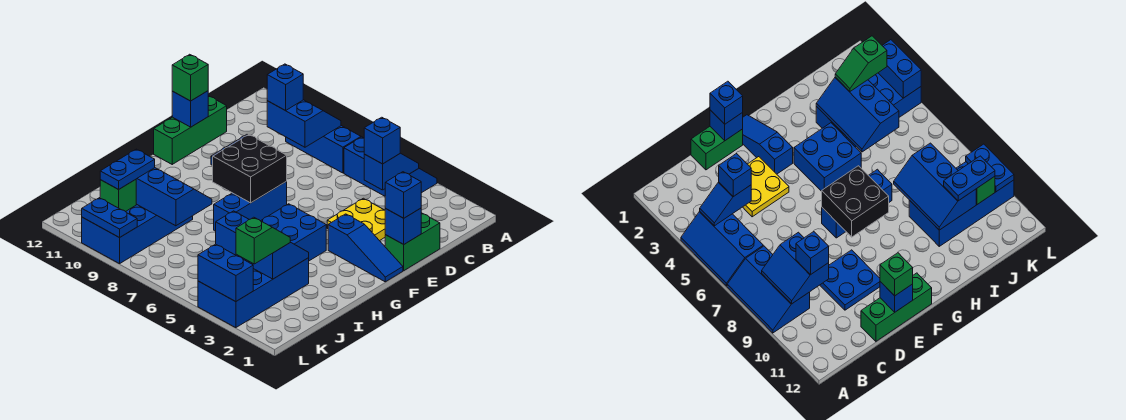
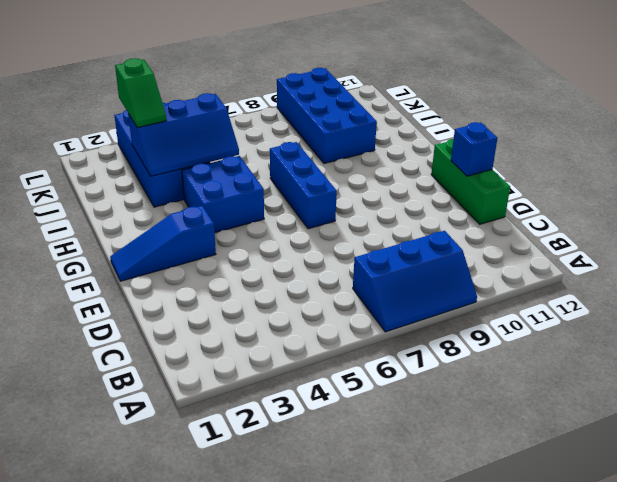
none -> blue 2x3 slope [344,137,437,196]
none -> green 1x2 brick [385,213,440,270]
none -> yellow 2x2 plate [327,198,386,241]

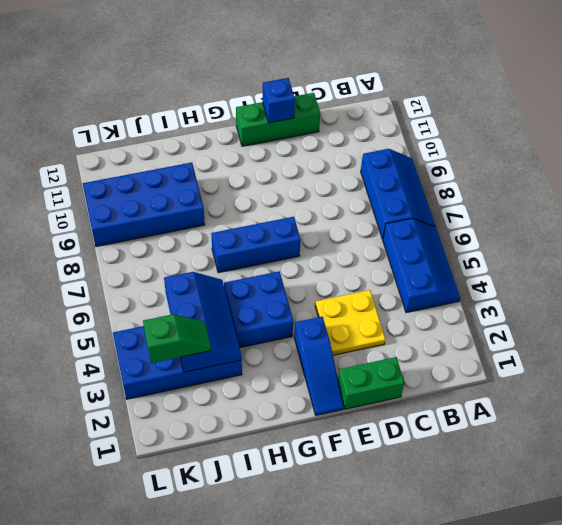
none -> blue 2x2 plate [820,250,880,310]
none -> blue 1x2 slope [364,153,419,190]
none -> blue 2x2 slope [267,100,341,147]

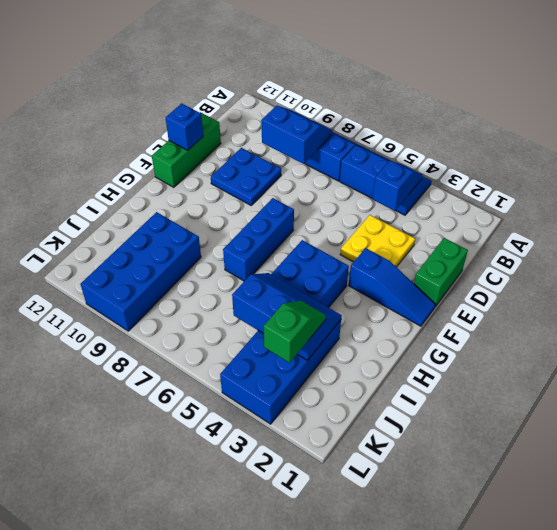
none -> blue 1x1 brick [385,208,421,244]
none -> black 2x2 brick [213,135,287,203]
none -> blue 2x3 slope [136,168,212,226]

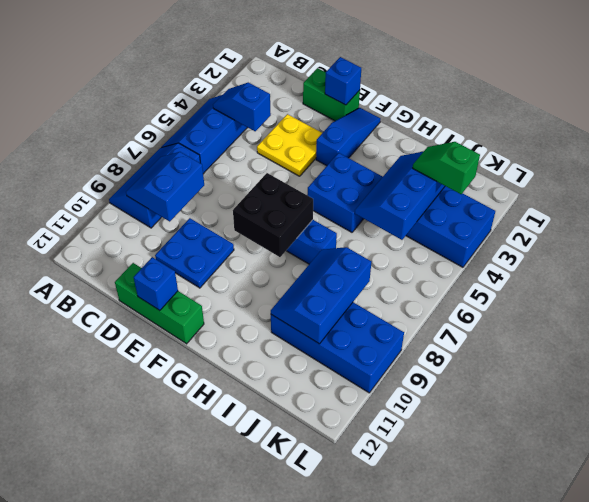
none -> green 1x1 brick [100,180,136,212]
none -> blue 1x2 brick [198,244,253,302]
none -> blue 1x2 plate [82,198,137,238]

